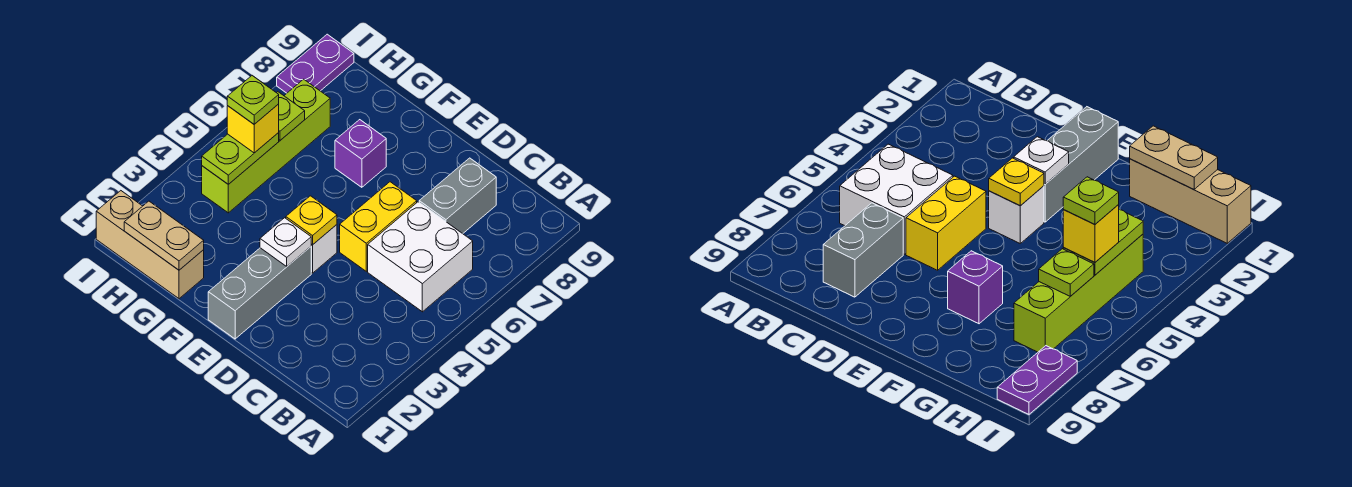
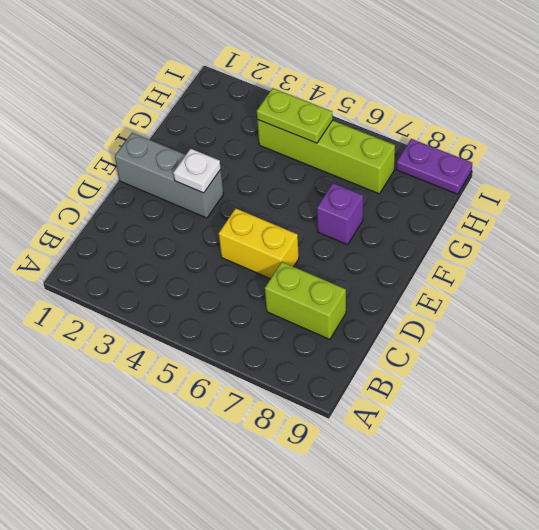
lime 1x2 brick [265,262,346,339] -> grey 1x2 brick [419,158,496,234]
none -> white 2x2 brick [368,202,473,312]
none -> white 1x1 brick [311,225,337,273]
none -> tan 1x3 brick [96,191,204,299]

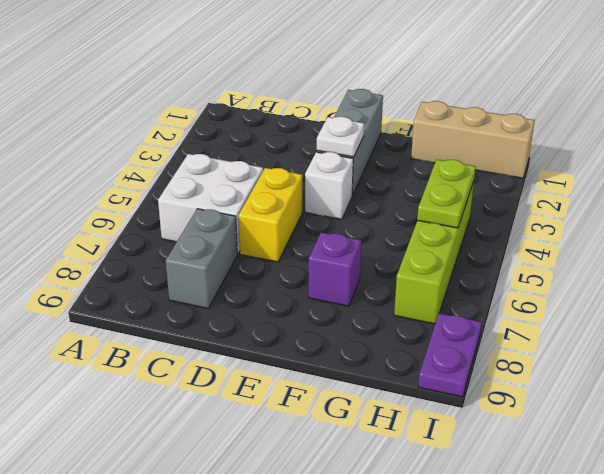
none -> yellow 1x1 plate [286,196,337,245]
none -> tan 1x2 plate [124,201,204,270]
none -> lime 1x1 plate [277,92,305,140]

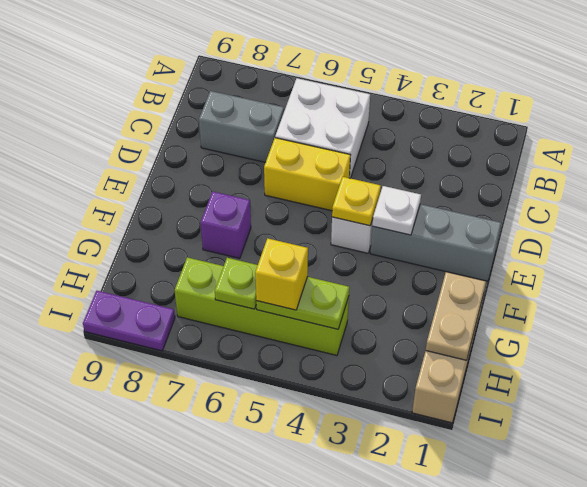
none -> lime 1x1 plate [227,76,279,124]

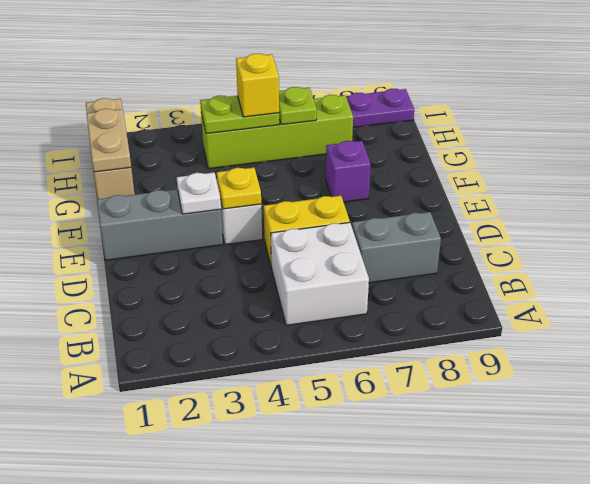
none -> lime 1x1 plate [227,76,279,124]

